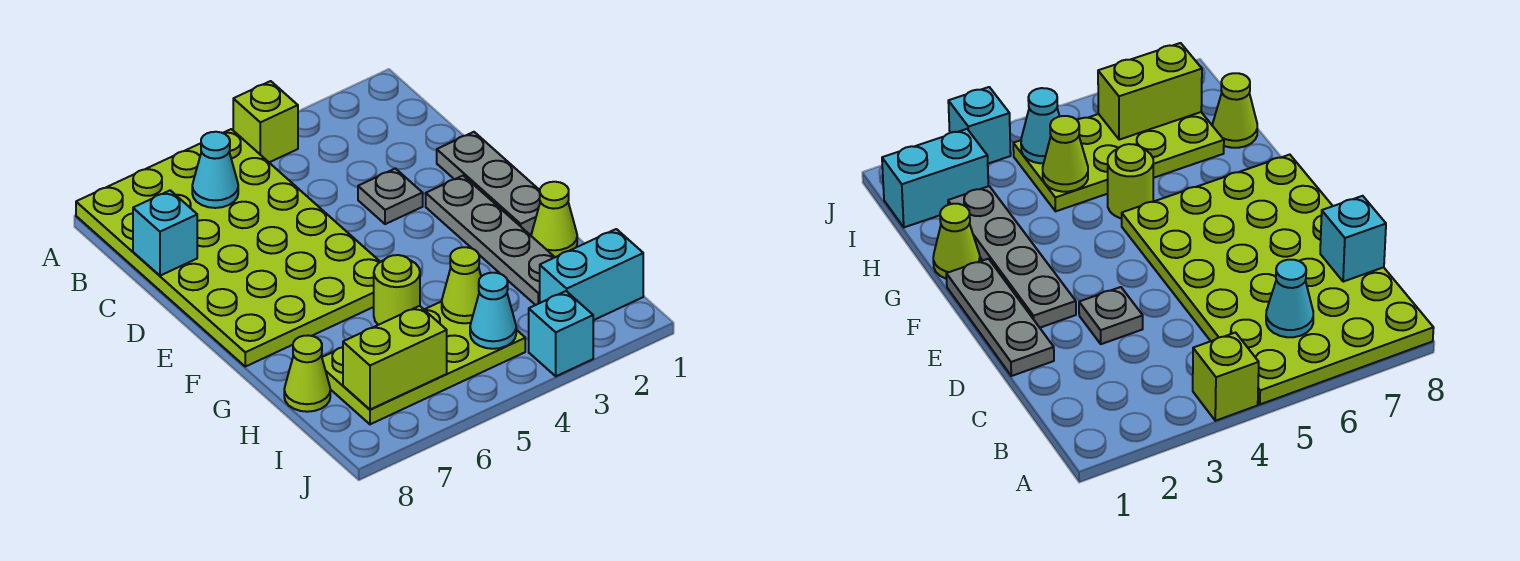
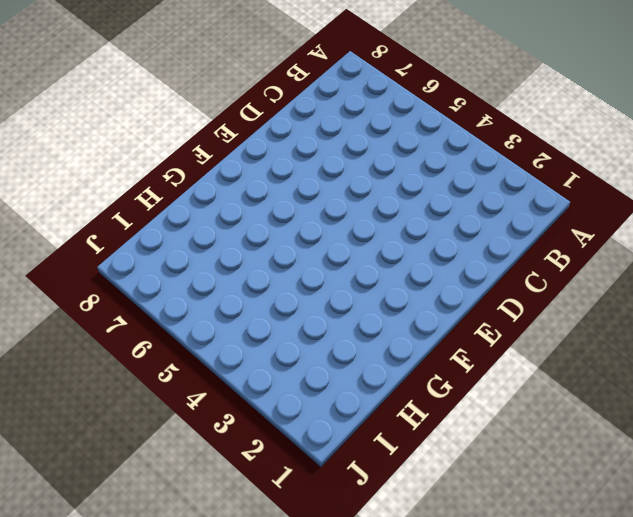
none -> lime 1x1 brick [233,81,298,162]
none -> lime 4x6 plate [76,129,380,367]
none -> grey 1x3 plate [437,132,540,234]

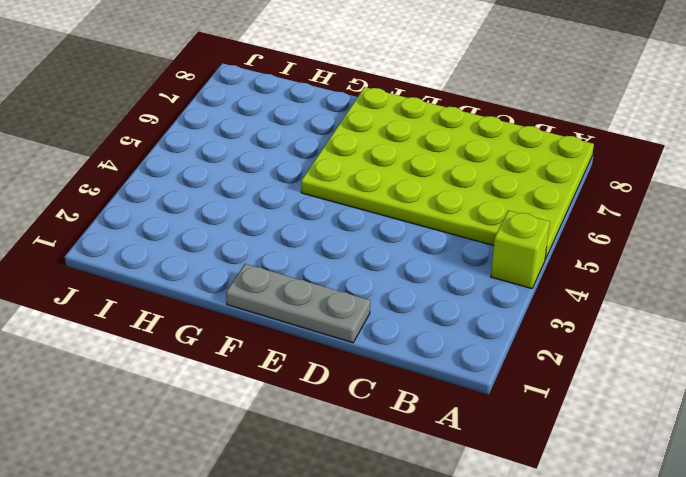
none -> grey 1x1 plate [358,168,423,224]
none -> grey 1x4 plate [426,176,555,305]
none -> lime 1x1 cone [531,182,577,257]

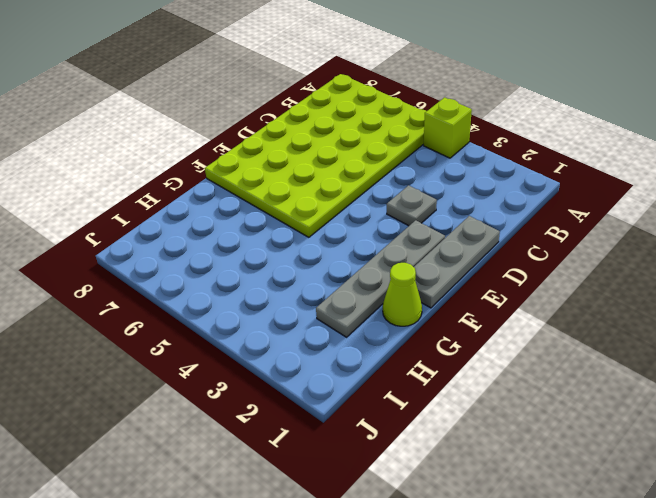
none -> lime 1x1 round brick [374,255,420,325]
none -> lime 2x4 plate [322,301,525,424]
none -> lime 1x1 cone [284,335,330,412]

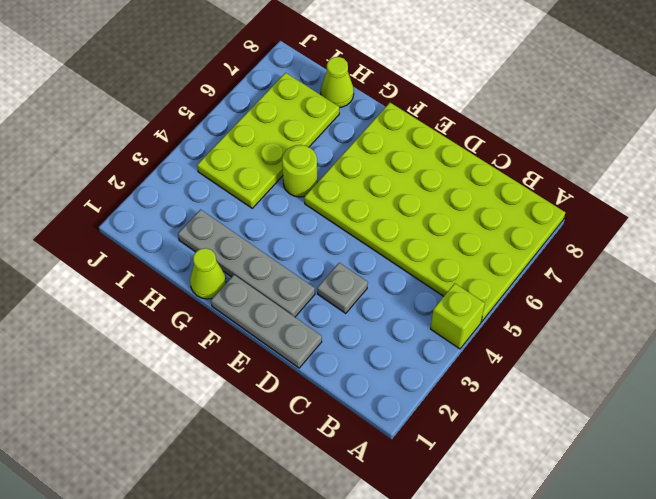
none -> cyan 1x2 brick [540,229,643,320]
none -> cyan 1x1 brick [529,291,593,376]
none -> cyan 1x1 cone [192,132,238,208]

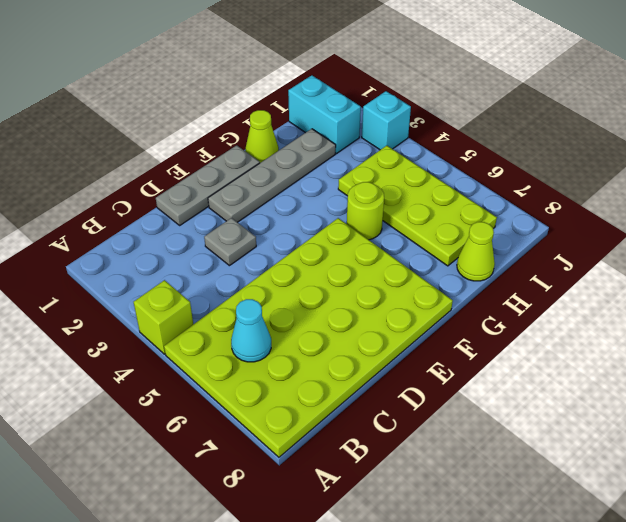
none -> cyan 1x1 brick [133,190,197,276]
none -> lime 1x1 cone [442,247,481,323]
none -> cyan 1x1 cone [470,273,516,349]

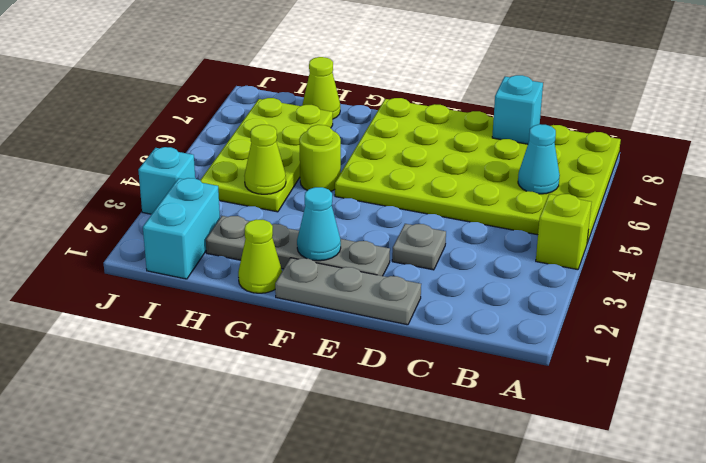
cyan 1x1 cone [297,187,341,261] -> cyan 1x1 cone moved to [470,273,516,349]
none -> lime 1x2 brick [343,306,447,410]

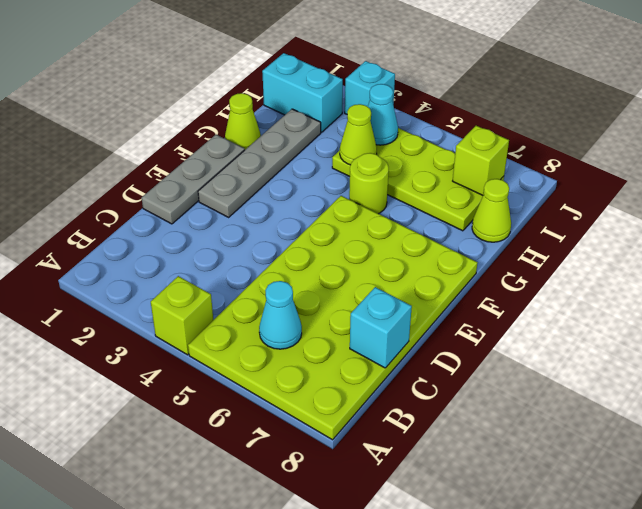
lime 1x1 brick [453,126,509,195] -> lime 1x2 brick [343,306,447,410]
none -> grey 1x1 plate [358,168,423,224]

